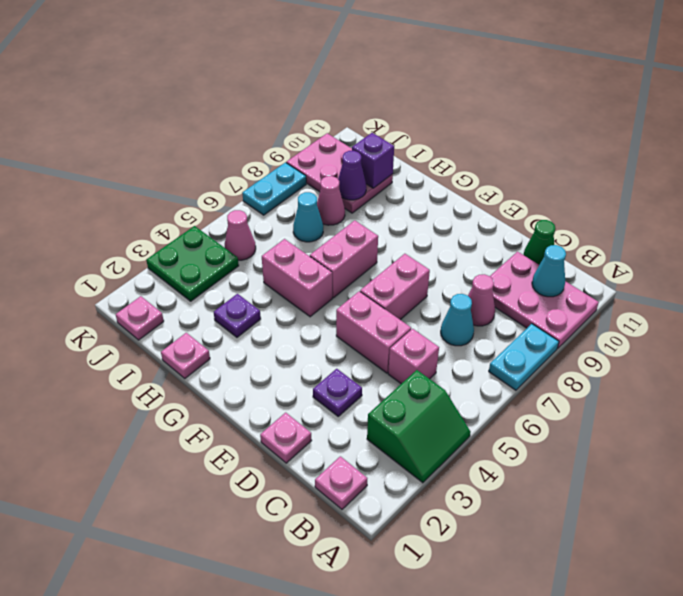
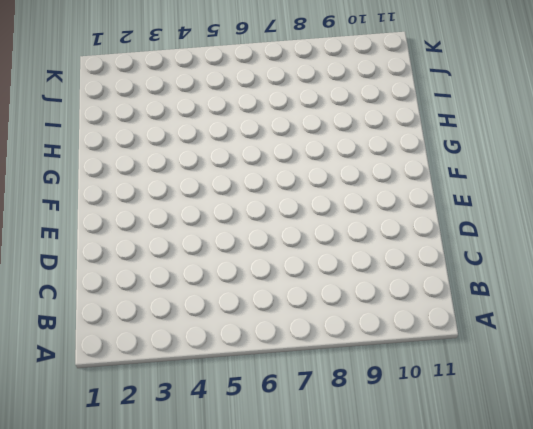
none -> green 2x2 slope [367,370,471,483]
none -> cyan 1x2 plate [489,324,559,390]
none -> pink 2x3 plate [490,252,599,349]

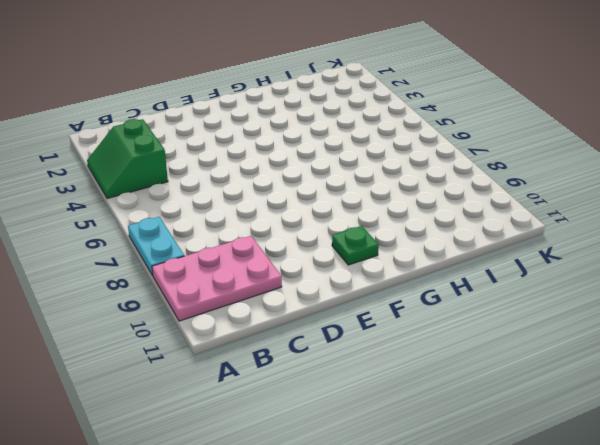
green 1x1 plate [332,226,379,265] -> none
none -> pink 1x1 plate [315,456,367,509]
none -> pink 1x1 brick [388,329,439,384]
none -> cyan 1x1 cone [441,294,474,346]

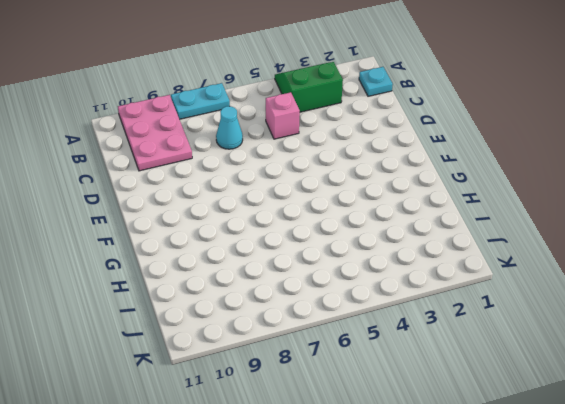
cyan 1x1 plate [359,67,393,96] -> pink 1x1 plate [315,456,367,509]
none -> pink 1x1 cone [468,274,495,326]
none -> green 1x1 cone [524,220,556,265]
none -> pink 1x1 plate [260,413,312,463]

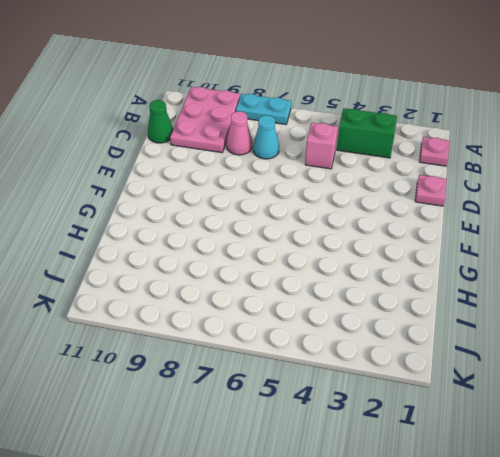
none -> purple 1x1 plate [313,369,362,416]
none -> pink 1x2 brick [336,291,411,373]
none -> pink 1x2 brick [360,254,430,320]

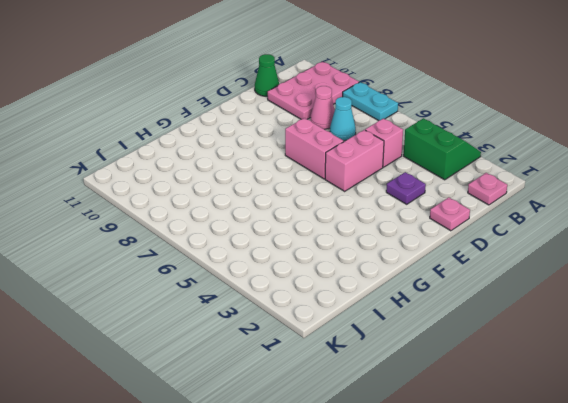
none -> pink 1x2 brick [262,239,332,317]
none -> pink 1x2 brick [310,220,378,298]
none -> pink 1x1 plate [161,333,210,378]

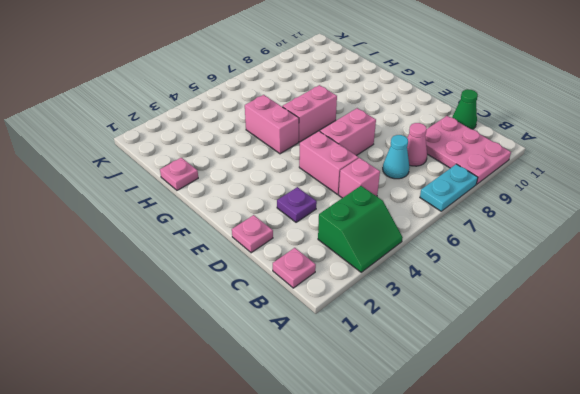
none -> purple 1x1 plate [214,294,261,337]
none -> cyan 1x1 cone [293,192,323,242]
none -> pink 1x1 cone [317,176,345,225]

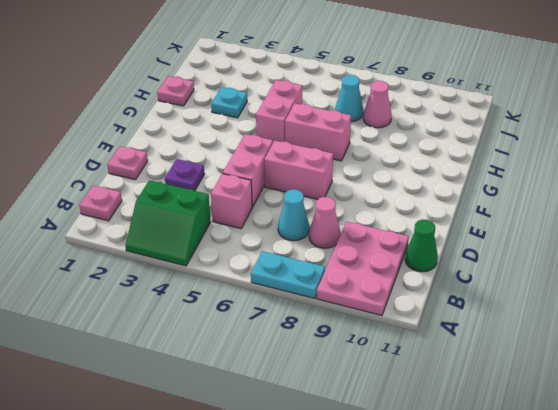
cyan 1x1 plate [211,87,247,118] -> purple 1x1 plate [214,294,261,337]
none -> pink 2x3 plate [286,133,393,213]
none -> pink 1x1 plate [116,296,164,340]
none -> green 2x2 plate [146,226,239,301]

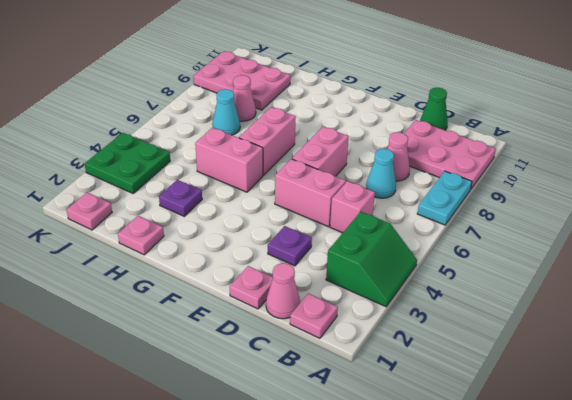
pink 1x1 cone [266,263,300,319] -> pink 1x1 cone moved to [225,210,256,260]
none -> cyan 1x2 plate [242,162,306,215]
none -> cyan 1x1 cone [532,245,566,297]
none -> purple 1x1 cone [338,151,366,200]

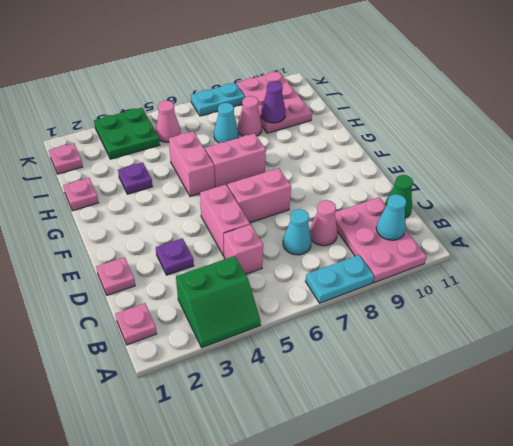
none -> purple 1x1 brick [352,133,394,188]

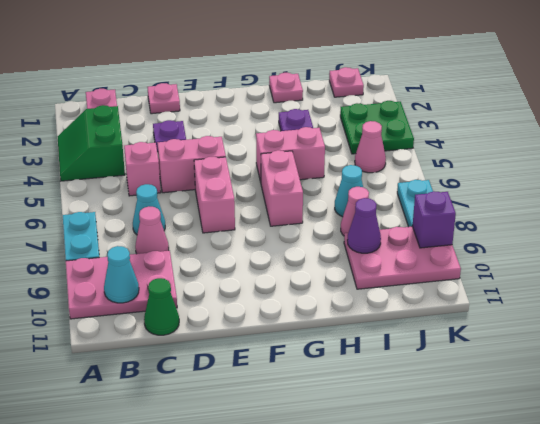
purple 1x1 brick [412,191,456,248] -> purple 1x1 brick moved to [352,133,394,188]

